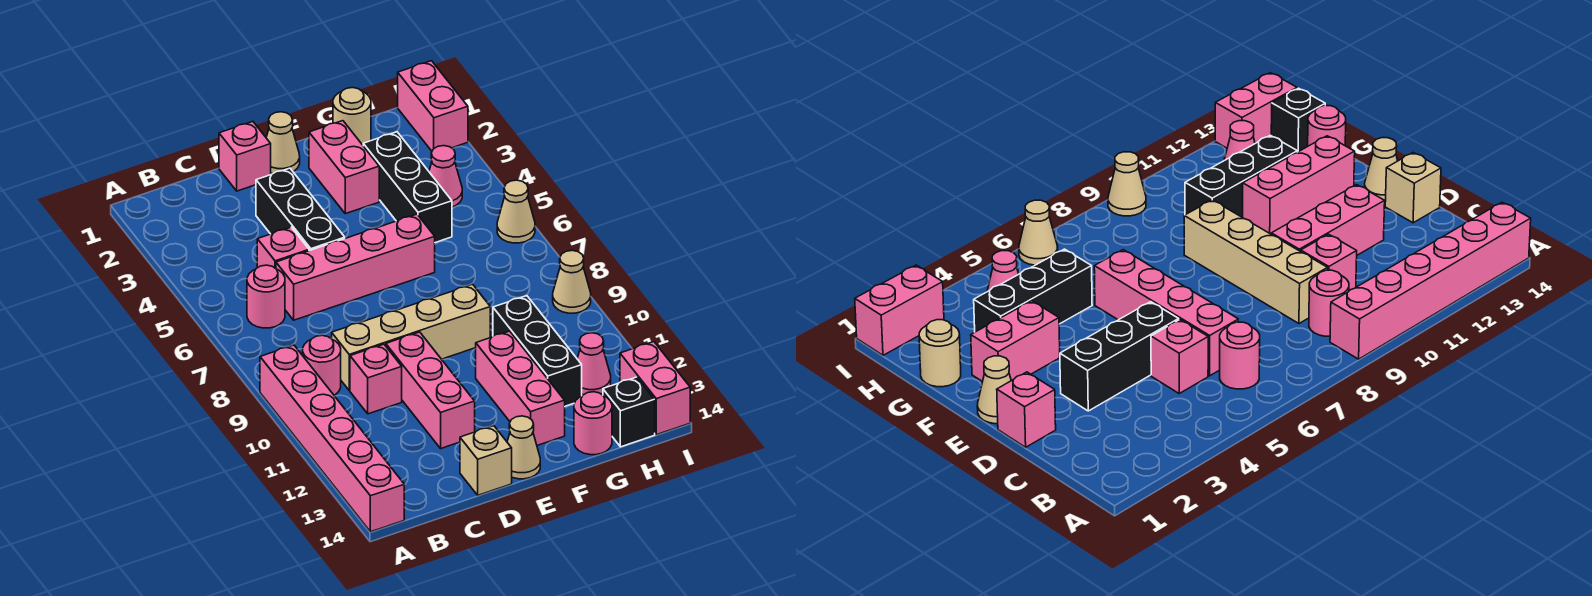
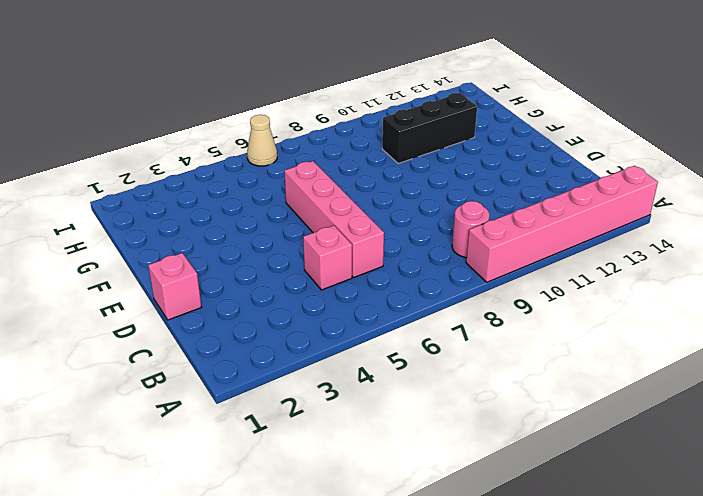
none -> pink 1x1 round brick [247,265,285,328]
none -> tan 1x4 brick [331,284,490,390]
none -> pink 1x1 brick [350,344,402,414]

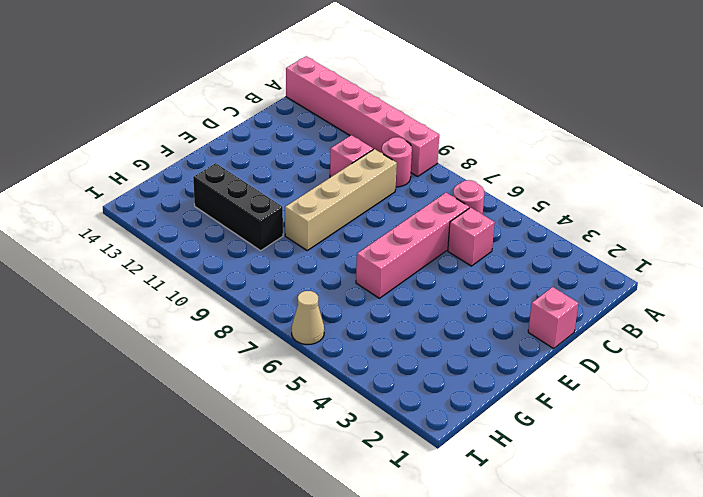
none -> black 1x3 brick [256,168,345,251]
none -> pink 1x3 brick [386,332,475,448]
none -> tan 1x1 brick [460,426,512,495]

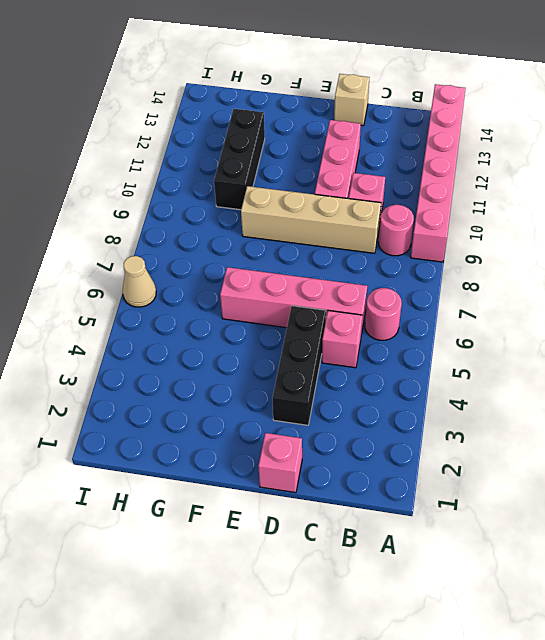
none -> tan 1x1 cone [266,112,300,174]
none -> tan 1x1 cone [507,416,540,479]
none -> pink 1x2 brick [309,121,379,214]

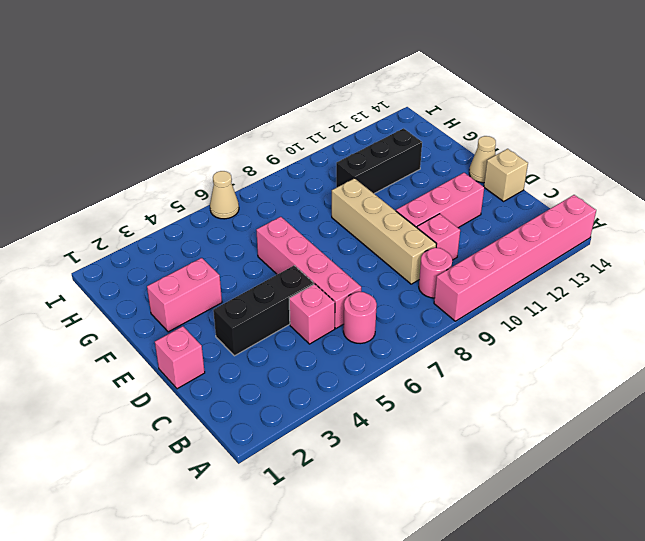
none -> tan 1x1 cone [266,112,300,174]
none -> pink 1x3 brick [476,331,565,445]
none -> tan 1x1 round brick [333,88,371,145]

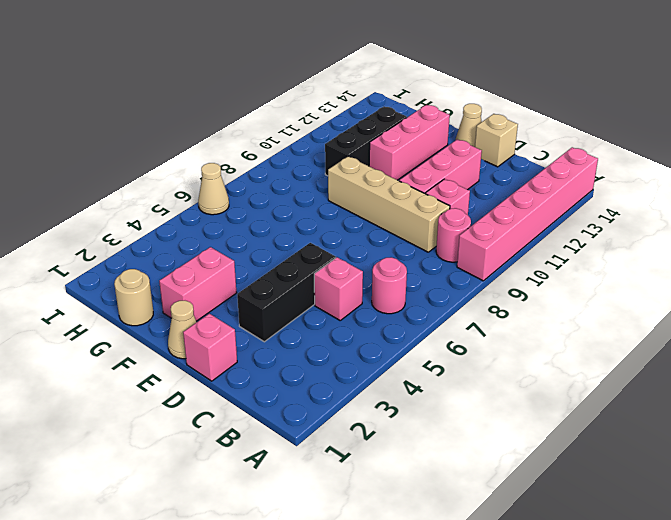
none -> pink 1x4 brick [276,214,435,320]
none -> black 1x3 brick [363,132,452,243]
none -> pink 1x1 round brick [574,392,612,455]

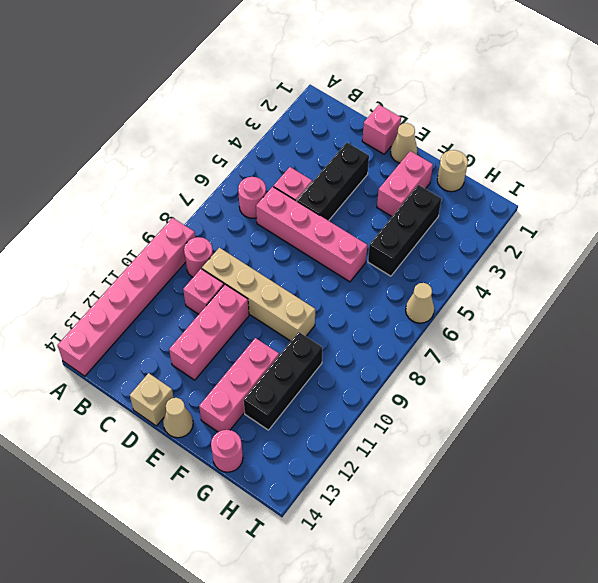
none -> pink 1x1 cone [429,146,462,207]
none -> pink 1x1 cone [577,333,611,395]
none -> black 1x1 brick [603,377,655,447]

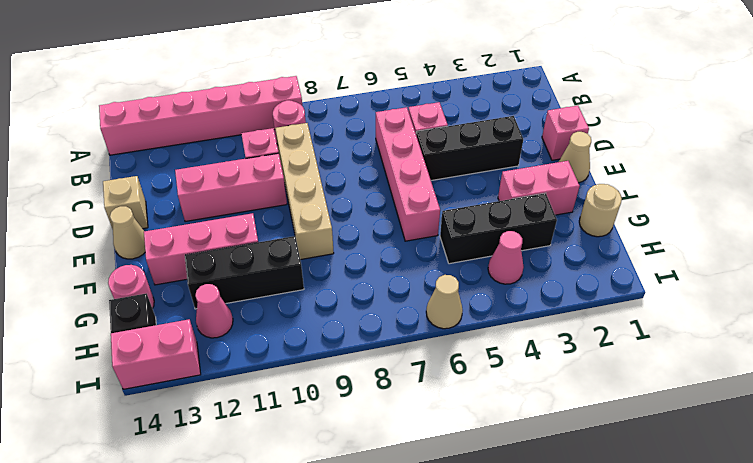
none -> pink 1x1 round brick [247,265,285,328]
none -> pink 1x2 brick [398,61,468,151]
none -> tan 1x1 cone [553,250,591,313]

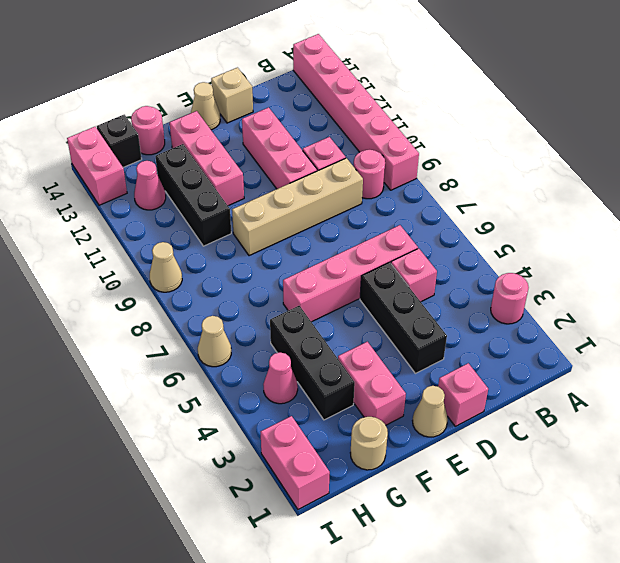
pink 1x1 round brick [491,273,529,324] -> pink 1x1 round brick moved to [247,265,285,328]

